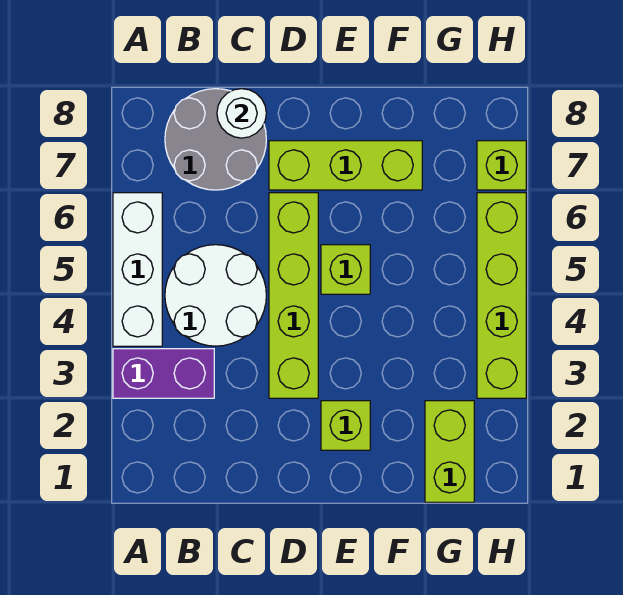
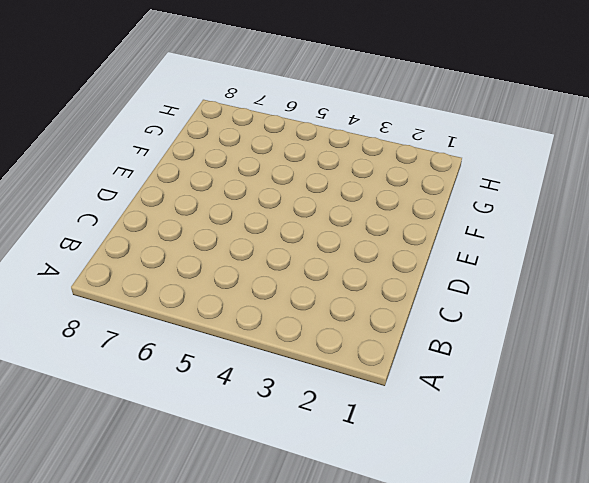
none -> purple 1x2 brick [113,349,214,398]
none -> white 1x3 brick [113,193,162,346]
none -> white 2x2 round brick [165,245,266,346]

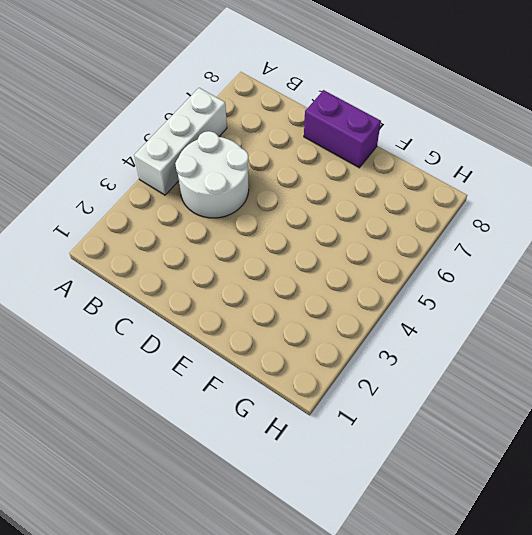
purple 1x2 brick [304,90,381,168] -> purple 1x2 brick moved to [113,349,214,398]
none -> grey 2x2 round brick [165,89,266,190]
none -> lime 1x4 brick [269,193,318,398]
none -> lime 1x3 brick [269,141,422,190]

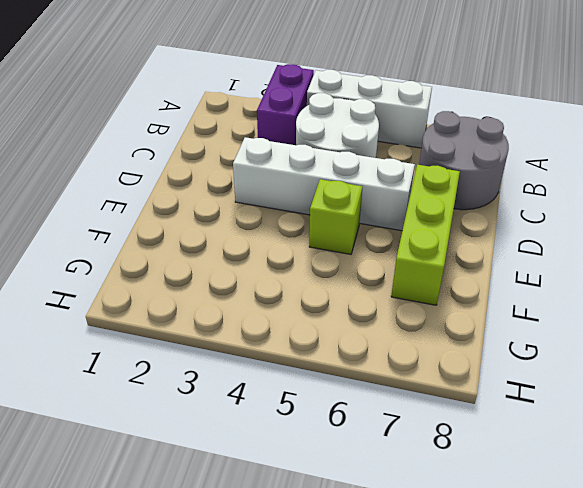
white 1x4 brick [233,137,415,231] -> lime 1x4 brick [269,193,318,398]
none -> lime 1x1 brick [321,401,370,450]
none -> lime 1x2 brick [425,401,474,502]
none -> lime 1x4 brick [477,193,526,398]

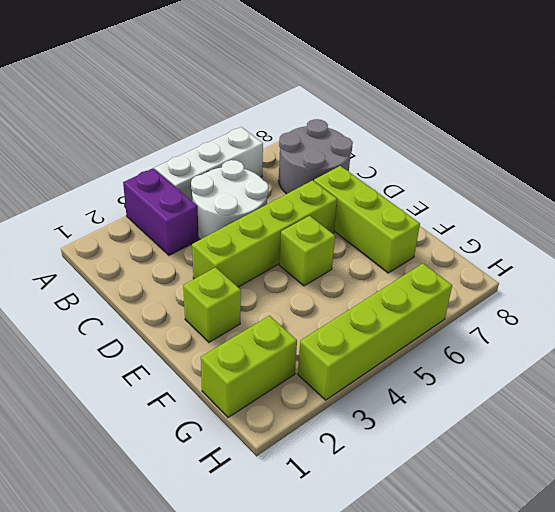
none -> lime 1x1 brick [477,141,526,190]
none -> white 1x1 round brick [217,89,266,138]

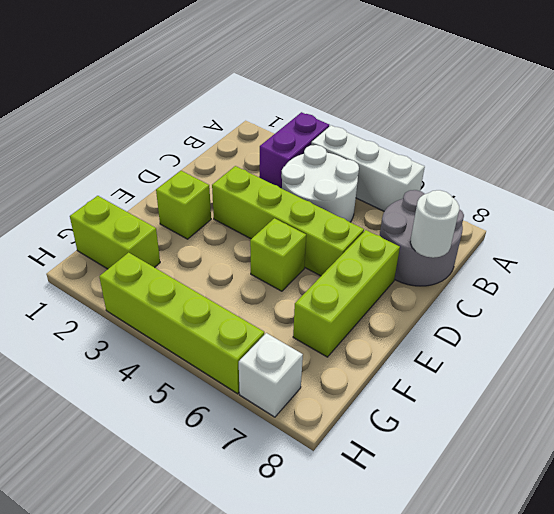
white 1x1 brick [239,333,303,417] -> lime 1x1 brick [477,141,526,190]

